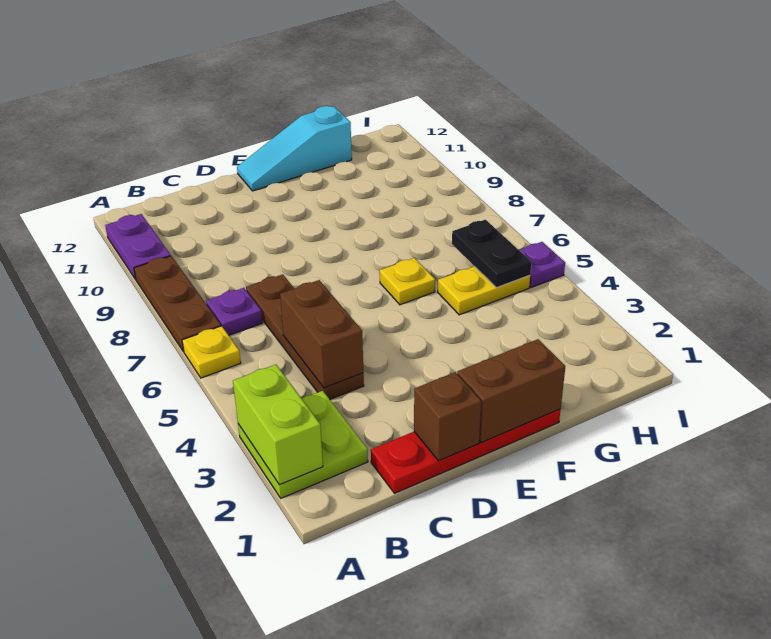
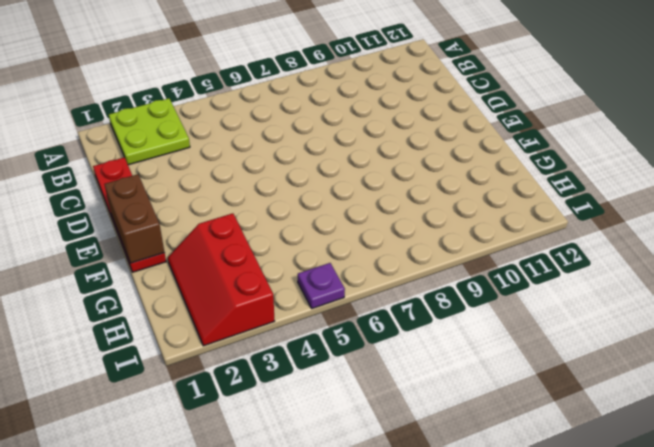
red 2x3 slope [168,213,274,346] -> none
none -> yellow 1x1 plate [182,326,241,378]
none -> brown 1x3 plate [134,256,221,352]
none -> purple 1x2 plate [105,214,171,279]

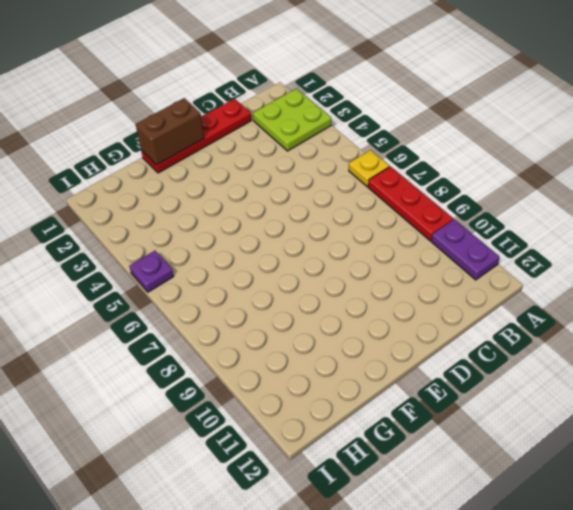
red 1x3 plate [368,166,453,241] -> brown 1x3 plate [134,256,221,352]
none -> purple 1x1 plate [206,288,263,335]
none -> brown 1x4 plate [246,274,364,399]
none -> cyan 1x3 slope [237,106,352,191]

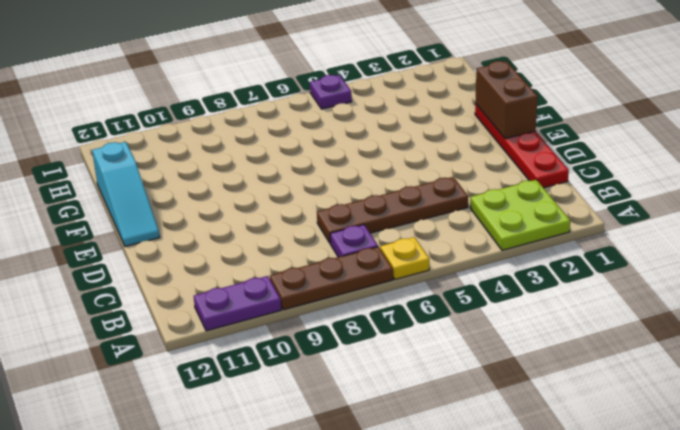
none -> yellow 1x1 plate [380,258,435,305]
none -> yellow 1x2 plate [438,266,530,315]
none -> lime 1x2 brick [233,365,323,485]

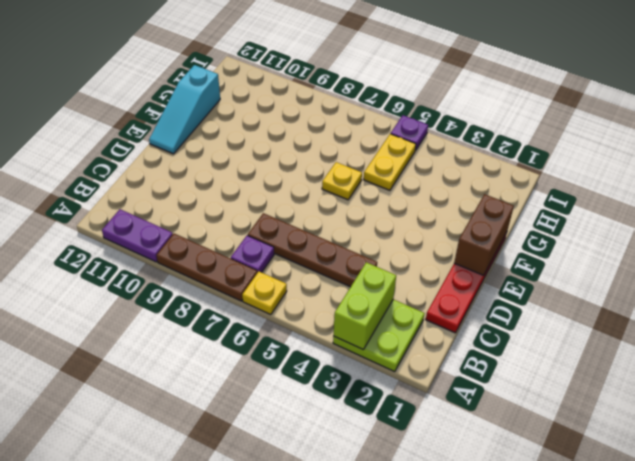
lime 1x2 brick [333,262,396,350] -> lime 1x2 brick turned to [233,365,323,485]
none -> brown 1x2 brick [280,280,363,388]
none -> brown 1x1 brick [414,372,481,461]
none -> black 1x2 plate [452,220,531,288]

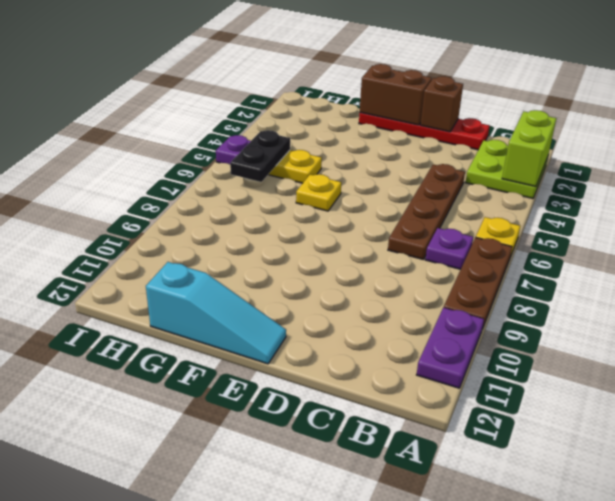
none -> brown 1x2 brick [280,280,363,388]

